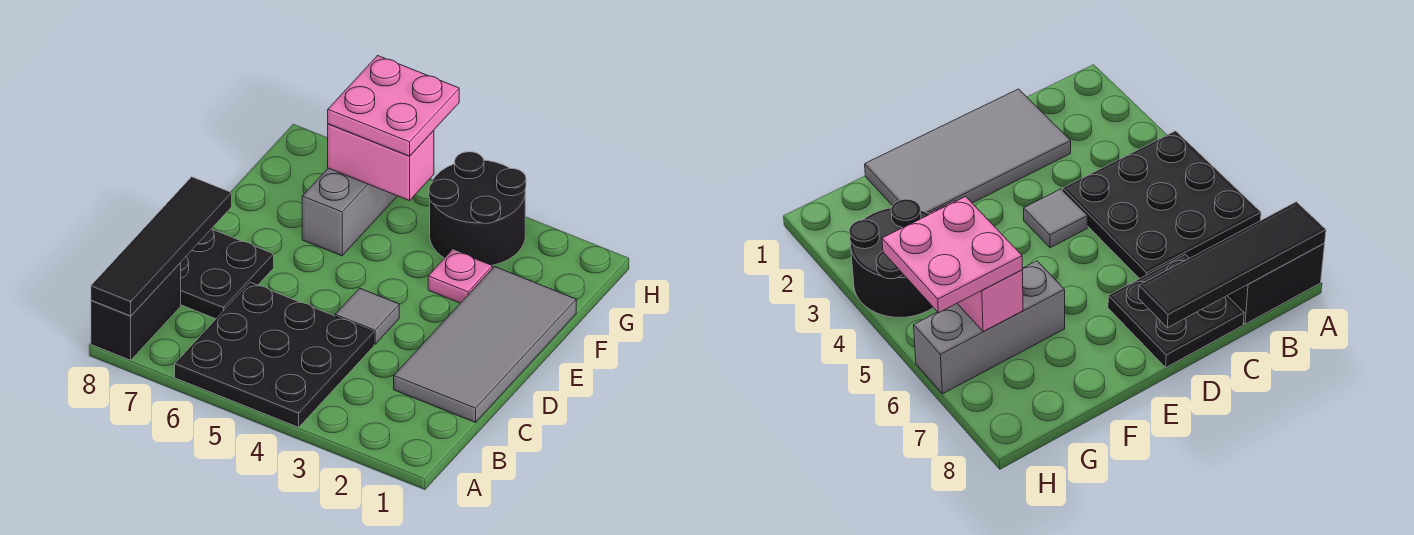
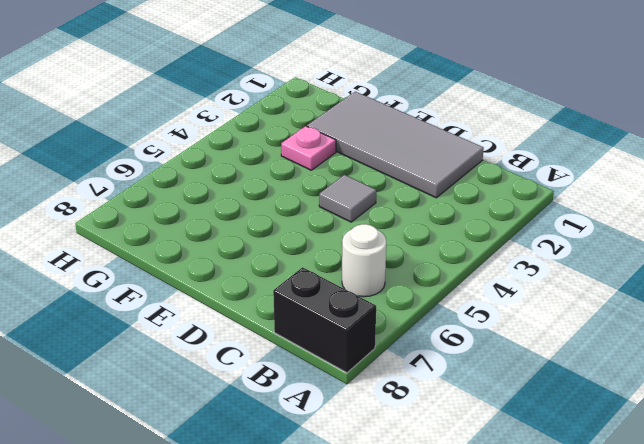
white 1x1 round brick [342,224,386,297] -> black 3x3 plate [175,282,374,427]
none -> black 2x2 plate [180,229,274,319]
none -> grey 1x3 brick [302,168,397,256]

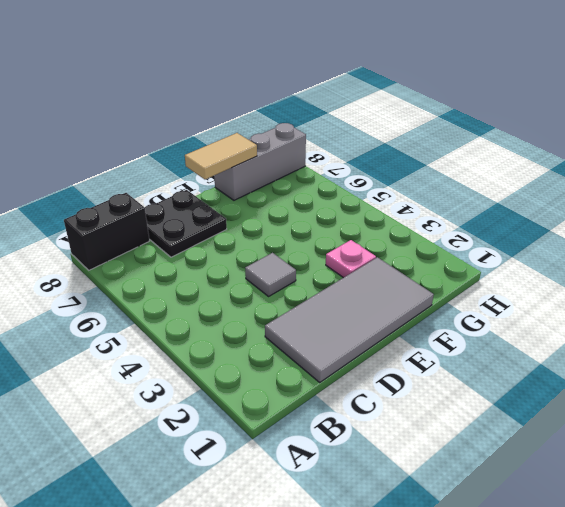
tan 1x2 tile [185,133,257,179] -> none
grey 1x3 brick [214,123,306,200] -> grey 1x3 brick moved to [302,168,397,256]
none -> black 3x3 plate [175,282,374,427]
none -> black 2x2 round brick [429,152,526,265]

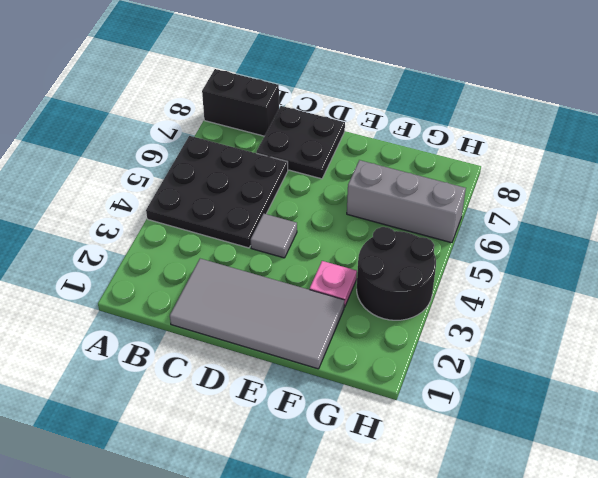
none -> black 1x4 tile [91,177,232,316]
none -> pink 1x2 brick [328,124,434,201]

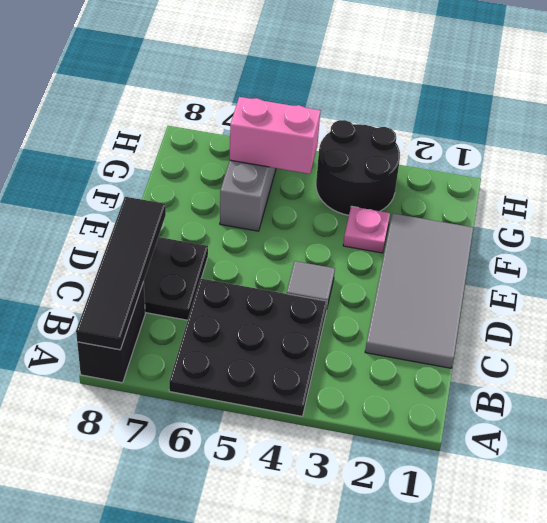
none -> pink 2x2 plate [328,56,459,156]

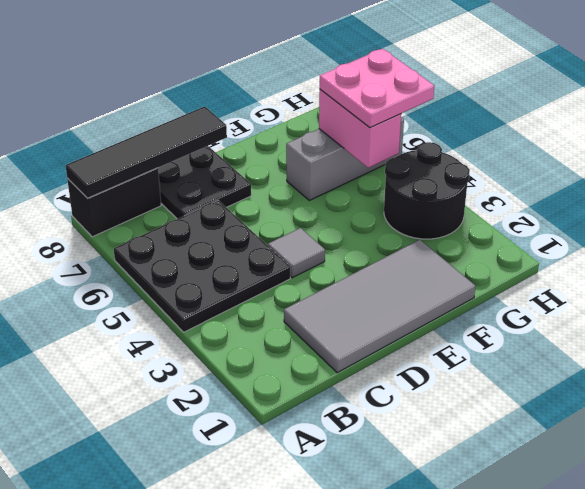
none -> pink 1x1 plate [428,250,492,303]

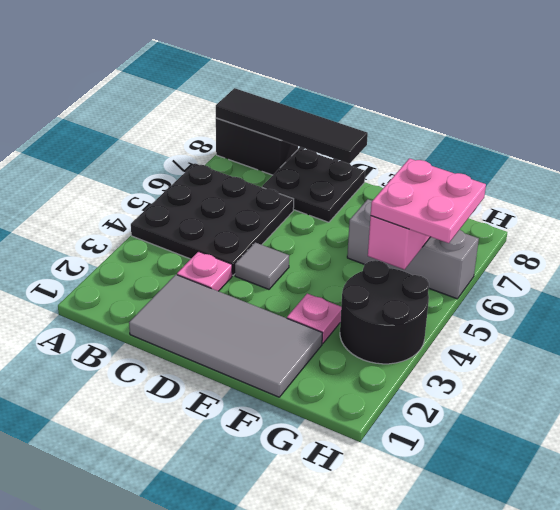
pink 1x1 plate [177,252,232,291] -> none

